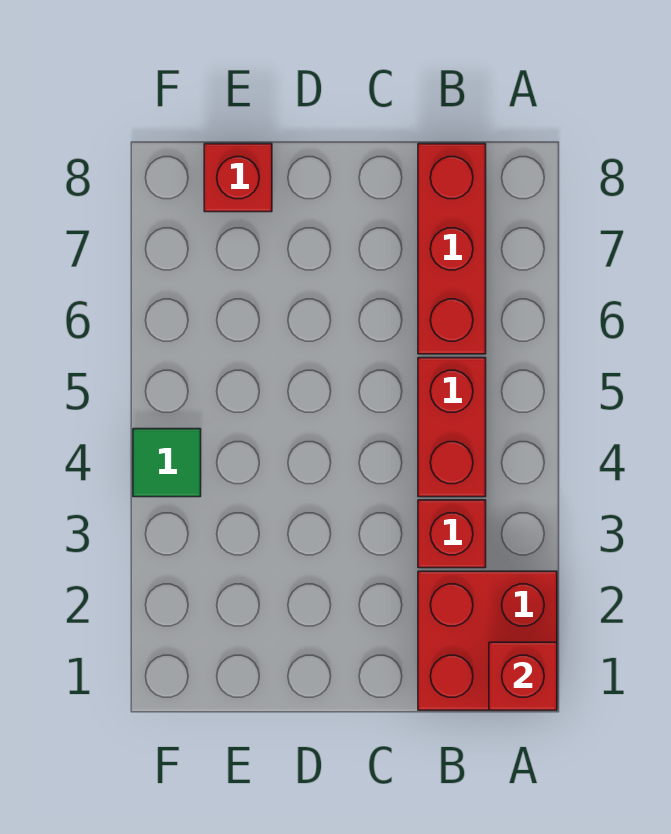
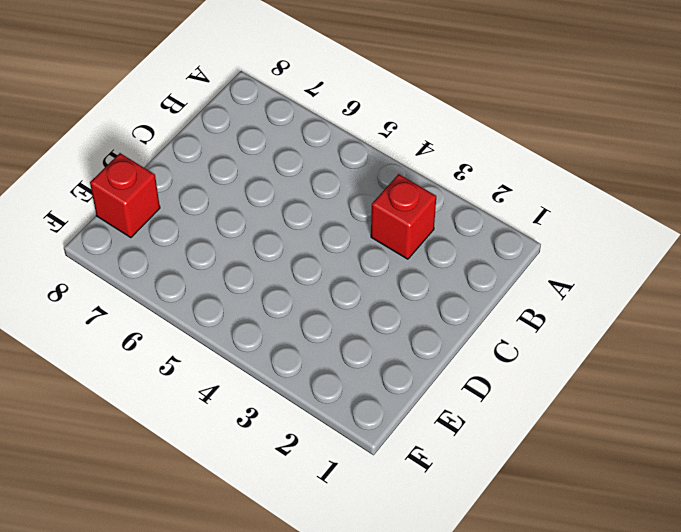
none -> red 2x2 brick [418,571,557,710]
none -> red 1x2 brick [418,358,486,497]

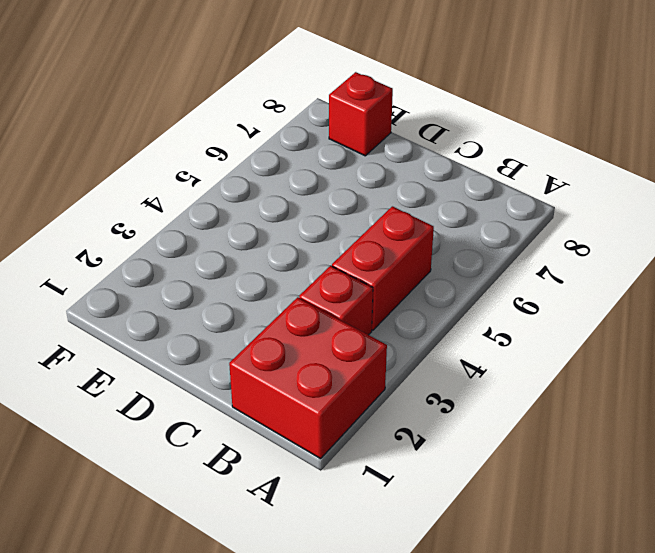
none -> red 1x3 brick [418,144,486,354]
none -> green 1x1 tile [133,429,201,497]

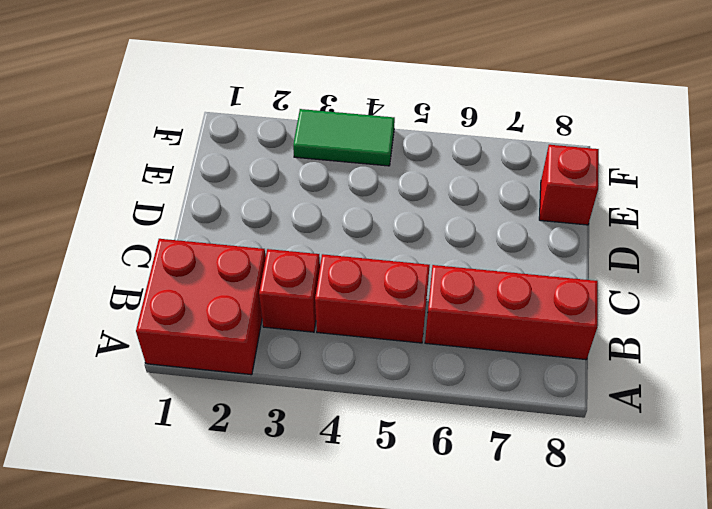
green 1x2 tile [293,109,395,166] -> green 1x1 tile [133,429,201,497]
none -> red 1x1 brick [489,642,557,710]

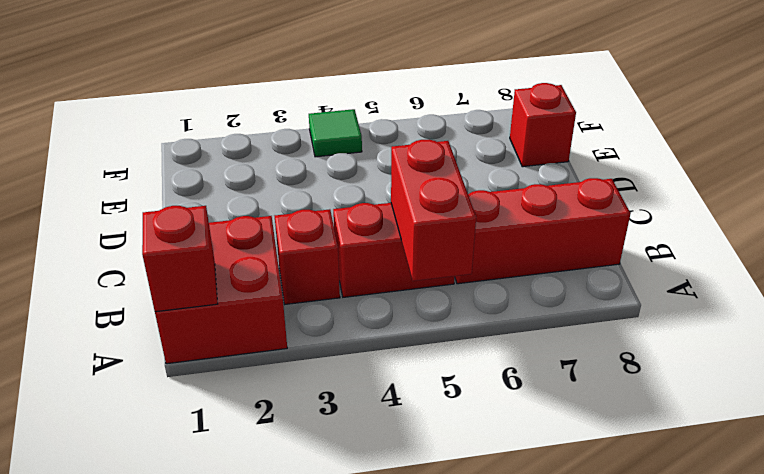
red 1x2 brick [391,140,476,281] -> none

